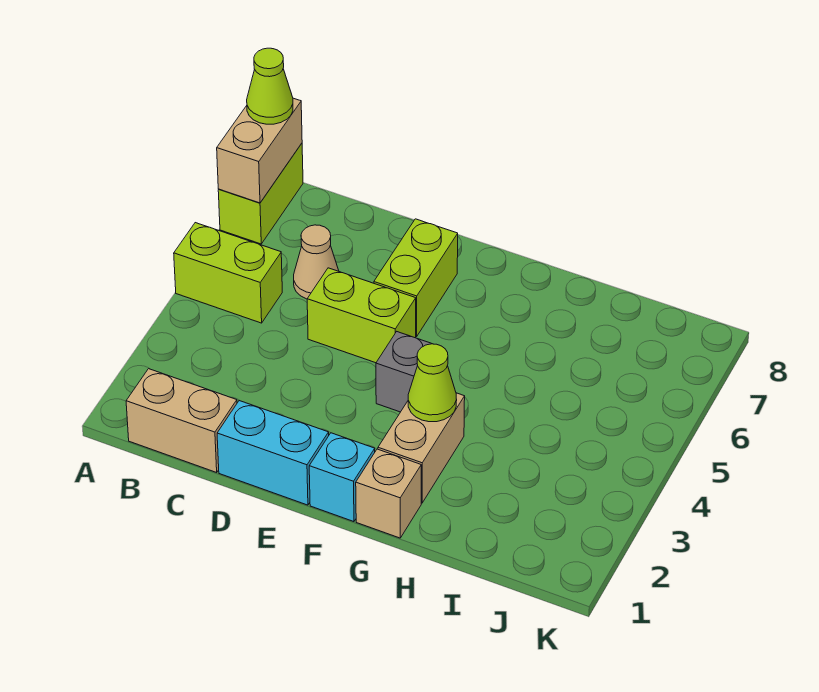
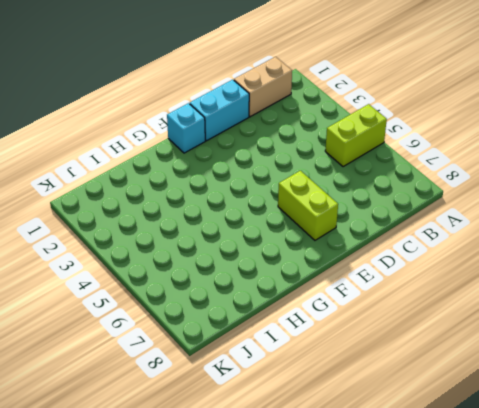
none -> lime 1x2 brick [218,143,303,244]
none -> tan 1x1 cone [294,225,339,299]
none -> lime 1x2 brick [307,268,416,363]

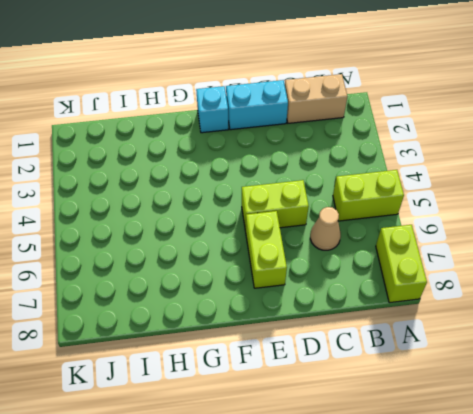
none -> grey 1x1 brick [376,332,432,412]
none -> tan 1x1 brick [356,449,421,538]
none -> tan 1x2 brick [378,393,465,503]

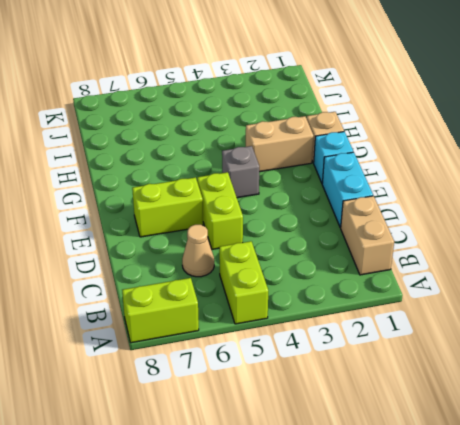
none -> tan 1x2 brick [217,98,302,203]
none -> lime 1x1 cone [408,344,457,422]
none -> lime 1x1 cone [247,48,293,124]

